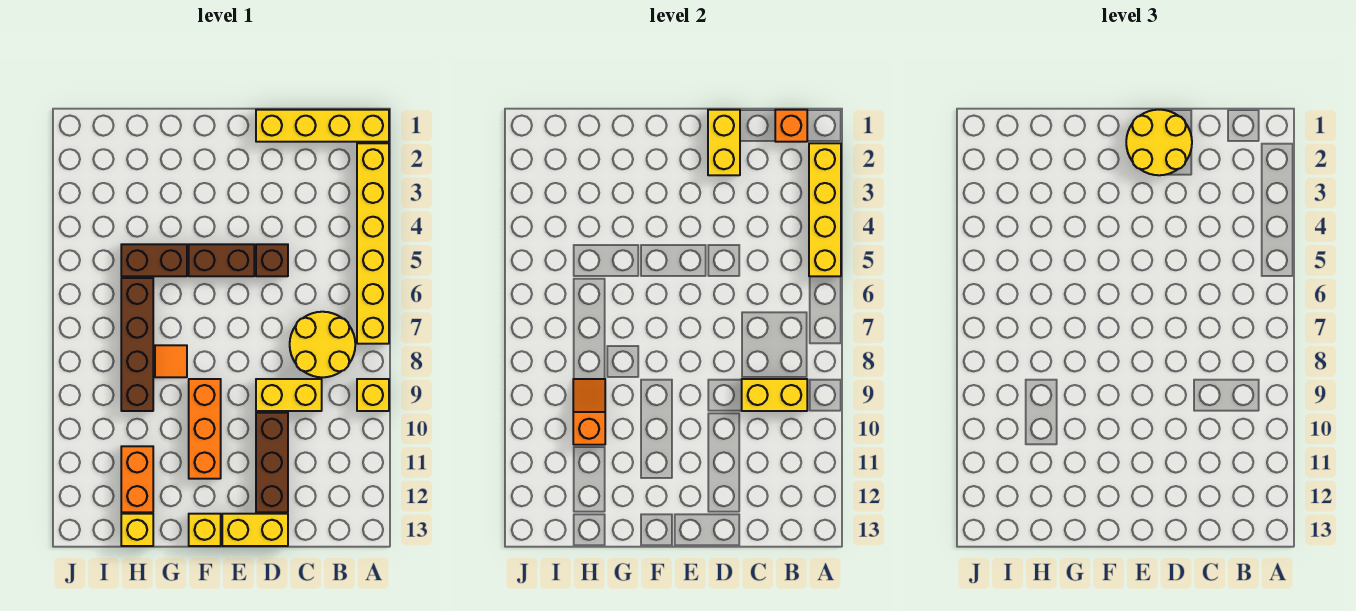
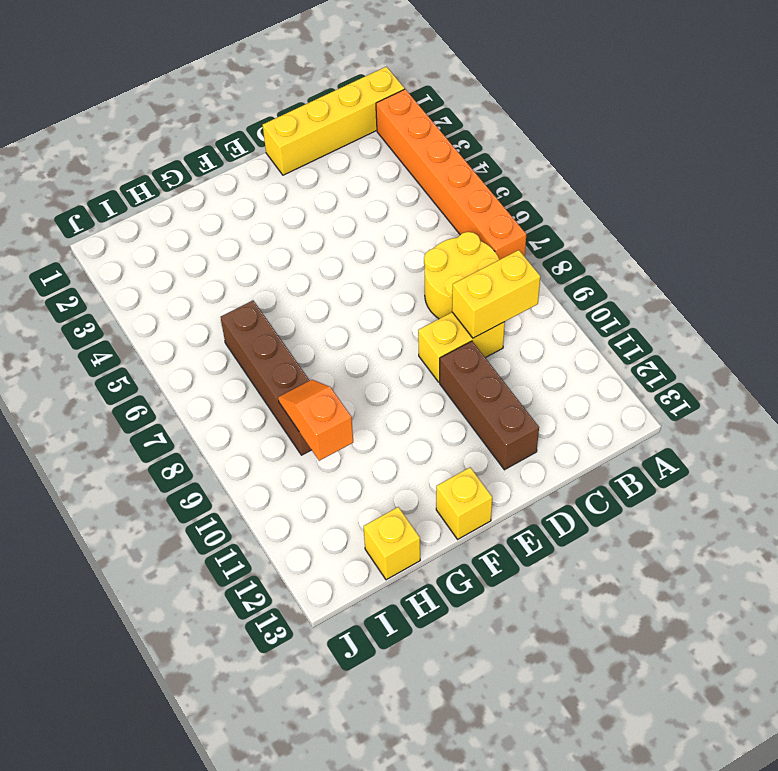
orange 1x6 brick [376,89,526,260] -> yellow 1x6 brick [357,143,389,344]
none -> yellow 1x1 brick [357,379,389,411]
none -> brown 1x1 brick [256,244,288,276]
none -> yellow 1x2 brick [222,514,288,546]

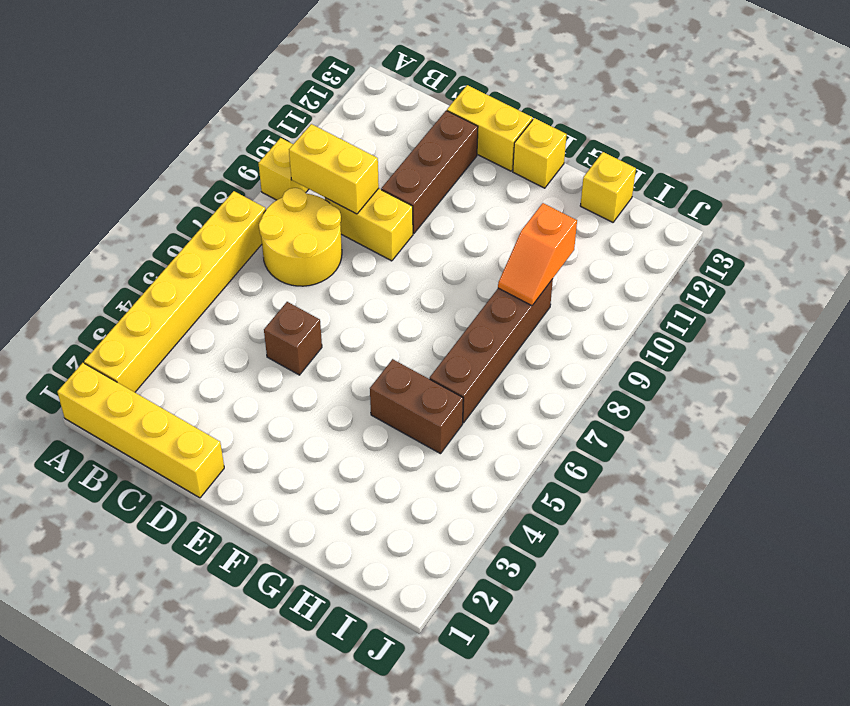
none -> brown 1x2 brick [189,244,254,276]
none -> orange 1x3 brick [189,379,221,479]
none -> orange 1x1 tile [155,345,187,377]

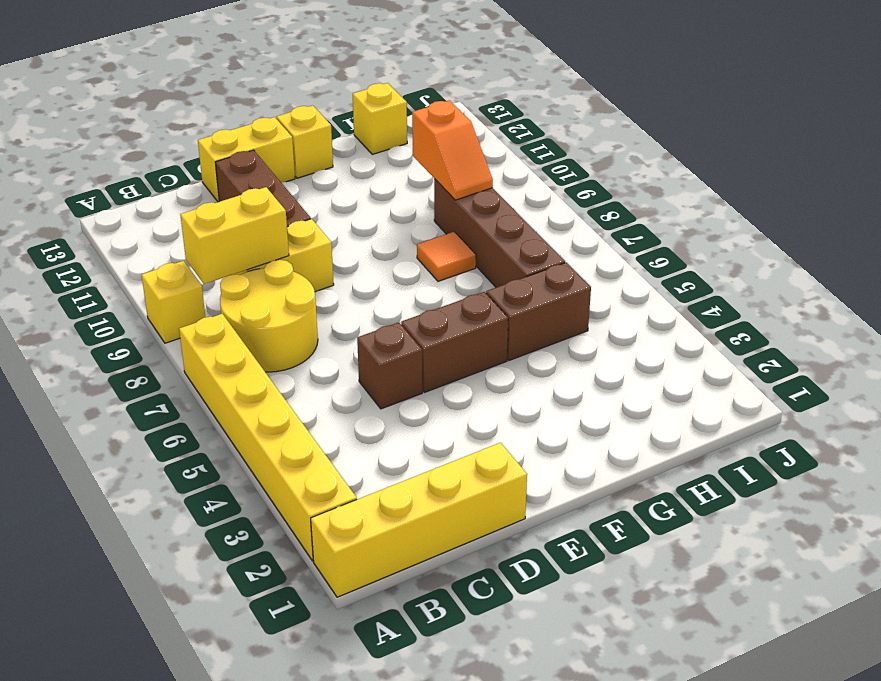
none -> orange 1x3 brick [189,379,221,479]
none -> orange 1x2 brick [121,446,153,512]
none -> yellow 1x4 brick [809,143,841,276]

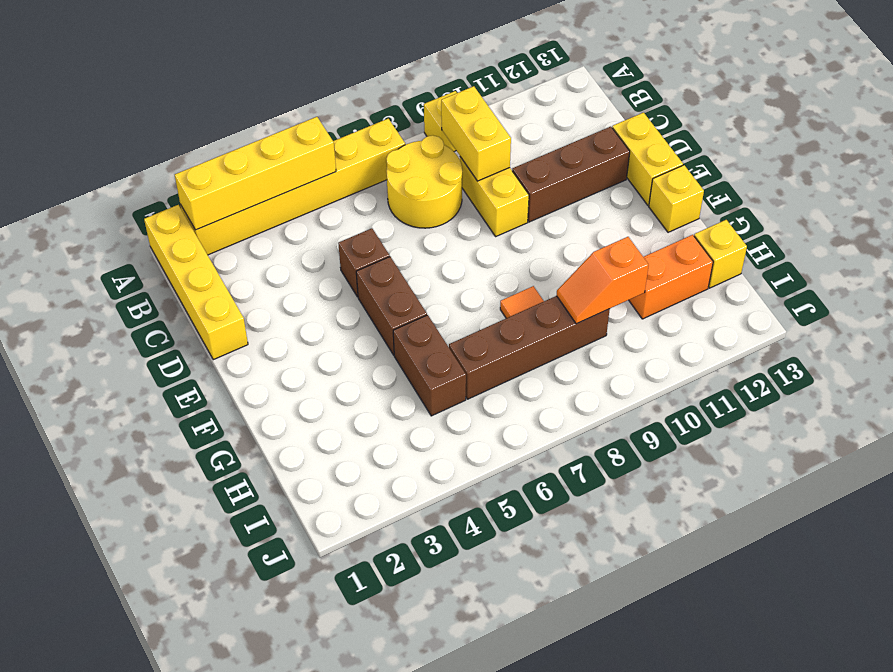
none -> orange 1x3 brick [189,379,221,479]
none -> orange 1x1 brick [775,110,807,142]
none -> yellow 1x2 brick [708,110,740,175]

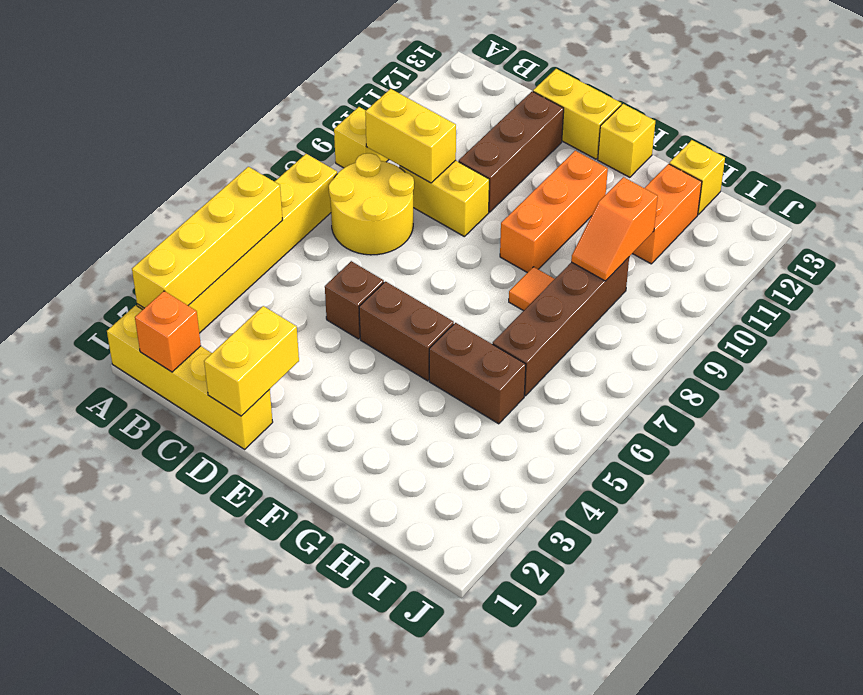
none -> yellow 2x2 round brick [1126,110,1192,175]

